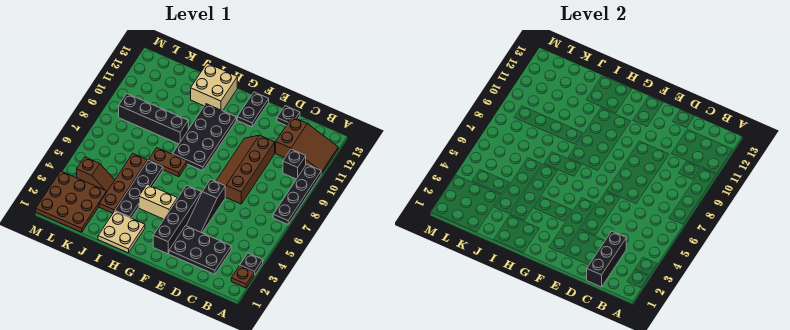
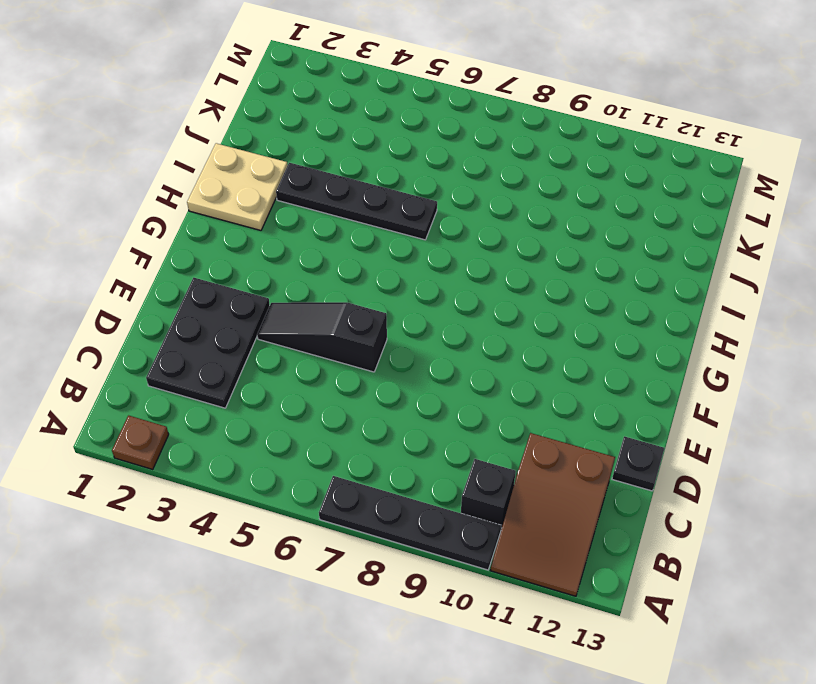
none -> black 1x1 plate [240,253,263,275]
none -> brown 2x4 slope [216,135,275,204]
none -> black 1x4 brick [153,185,201,254]

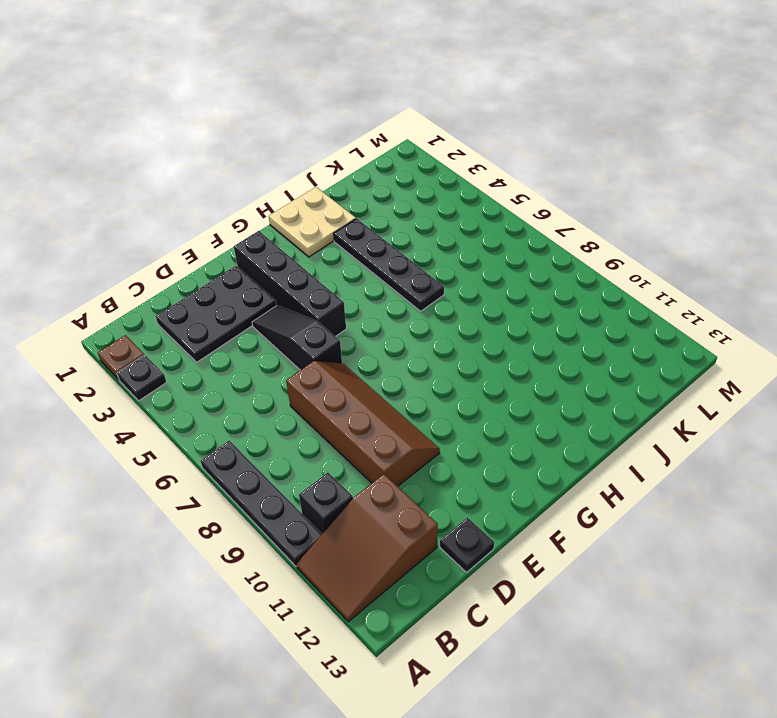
none -> black 1x2 plate [237,92,269,127]
none -> tan 1x2 brick [139,184,177,219]
none -> black 2x4 plate [173,104,236,171]

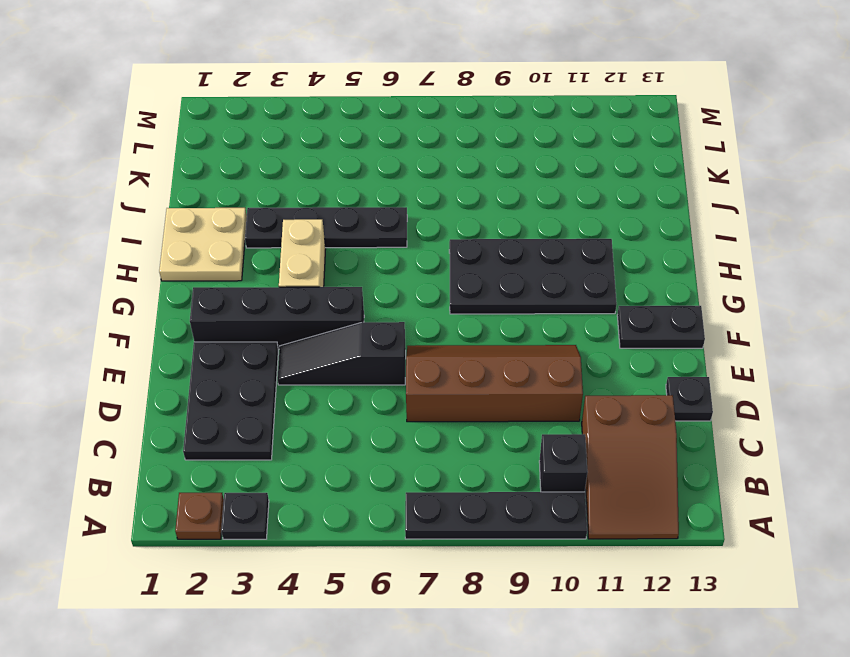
none -> brown 1x2 plate [149,148,187,177]
none -> tan 2x2 brick [191,63,237,111]
none -> black 1x4 brick [119,94,188,144]

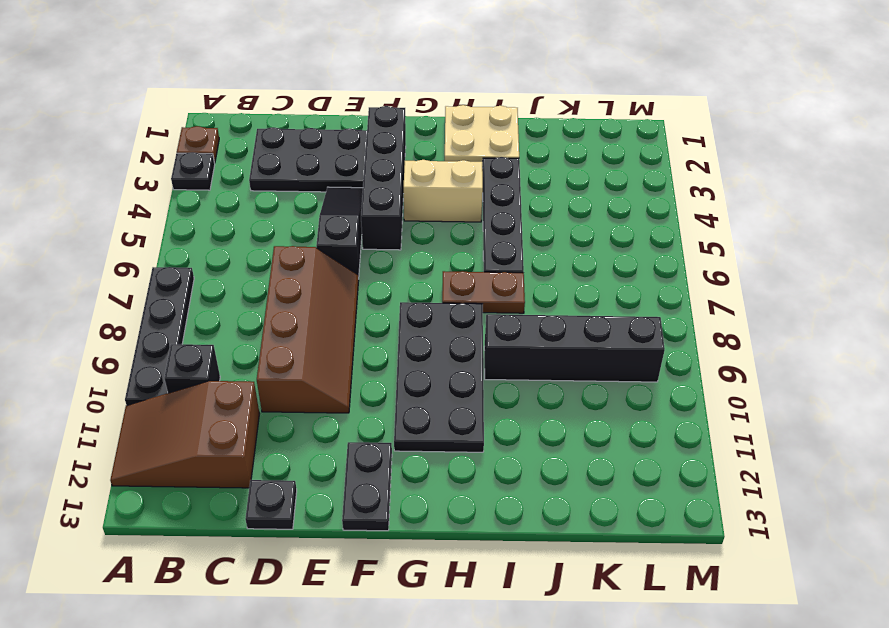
none -> tan 2x2 brick [191,63,237,111]
none -> brown 1x4 plate [99,154,147,213]
none -> brown 3x3 plate [36,171,107,232]

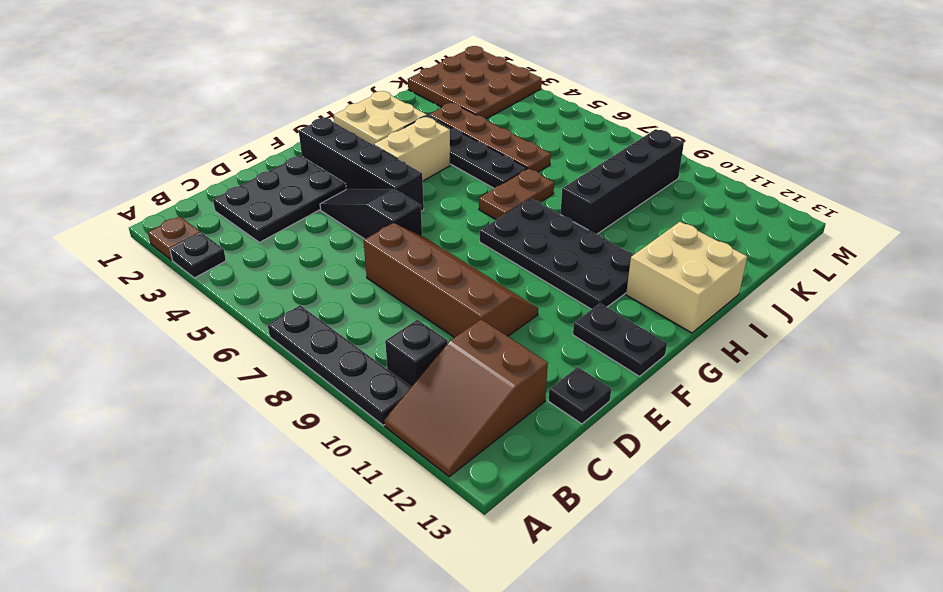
none -> brown 1x2 slope [77,157,115,191]
none -> black 1x3 brick [587,231,626,287]

